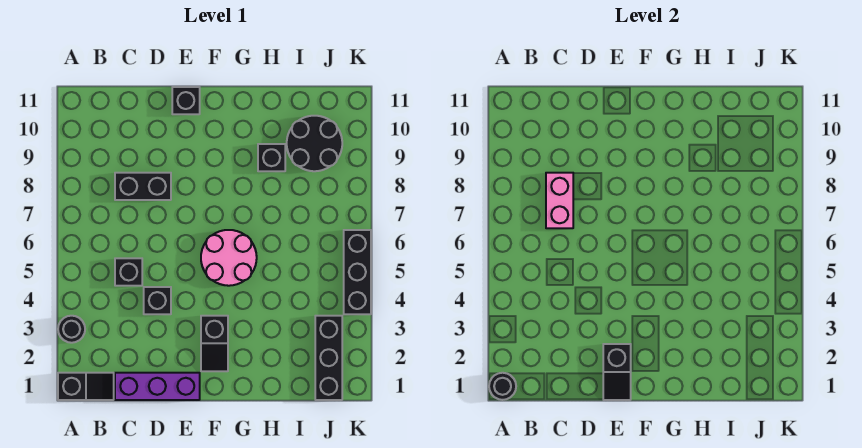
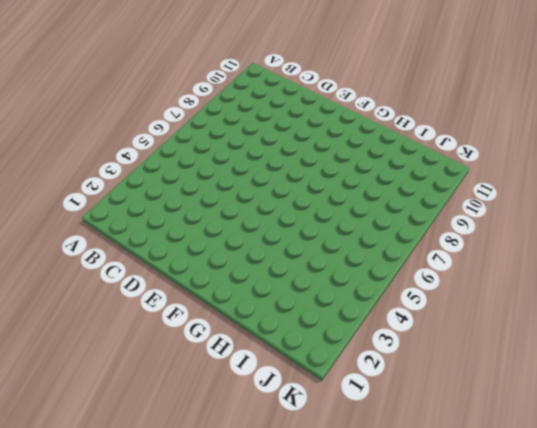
none -> black 1x2 slope [58,373,114,400]
none -> black 1x1 round brick [58,316,85,343]
none -> purple 1x3 brick [115,373,200,400]

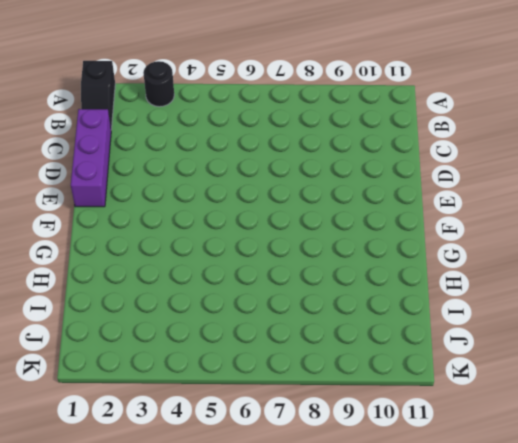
none -> black 1x1 brick [115,258,142,286]
none -> black 1x2 brick [115,173,171,200]
none -> black 1x1 brick [144,287,171,314]

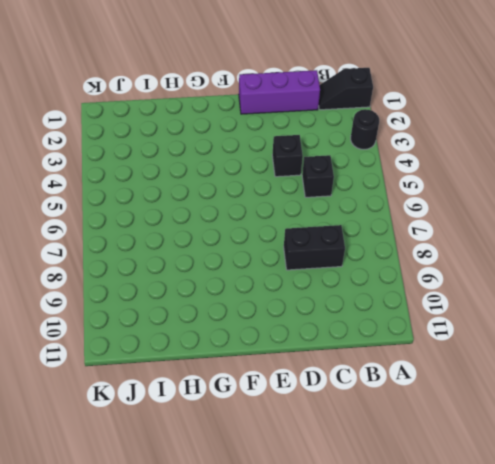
none -> black 1x1 brick [172,87,200,114]
none -> black 1x2 slope [201,316,228,371]
none -> pink 2x2 round brick [201,230,257,286]

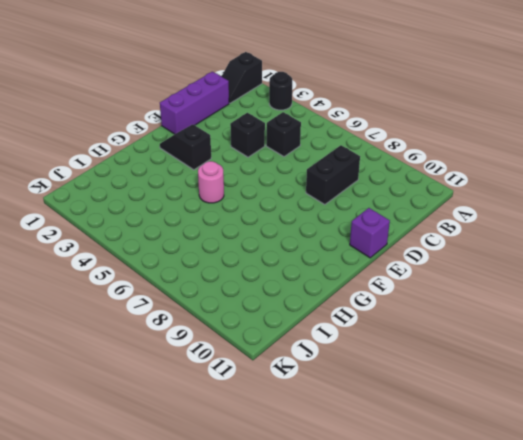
purple 1x1 brick [350,208,390,258] -> black 1x1 brick [172,87,200,114]
pink 1x1 round brick [198,161,224,203] -> pink 2x2 round brick [201,230,257,286]
none -> black 1x1 brick [258,144,285,171]
none -> black 2x2 round brick [287,116,342,171]
none -> black 1x3 brick [315,316,342,400]

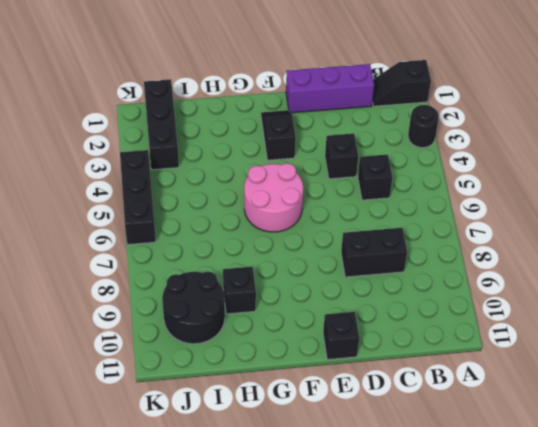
none -> black 1x1 round brick [489,373,516,400]
none -> pink 1x2 brick [546,173,573,228]
none -> black 1x2 slope [603,344,631,400]

